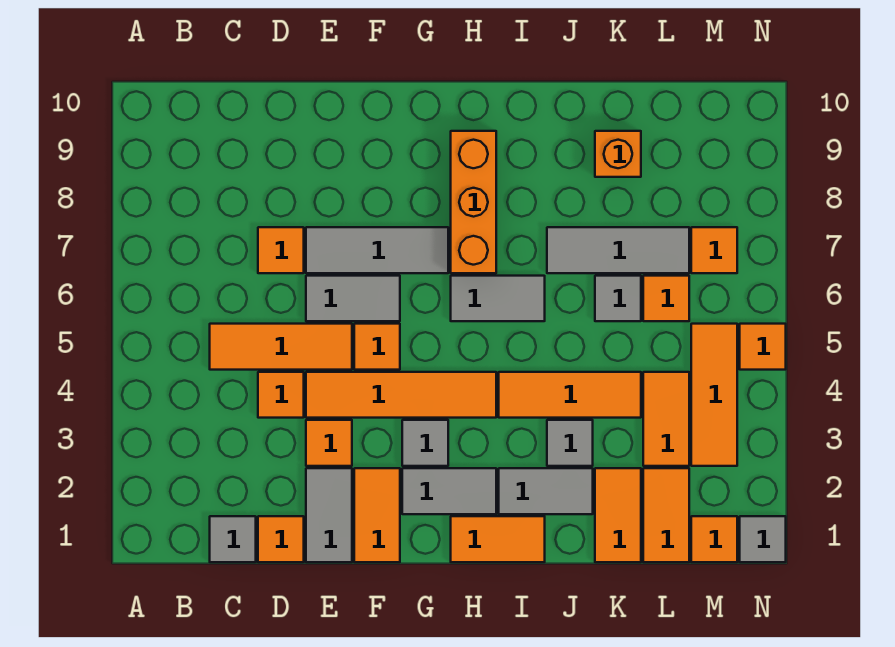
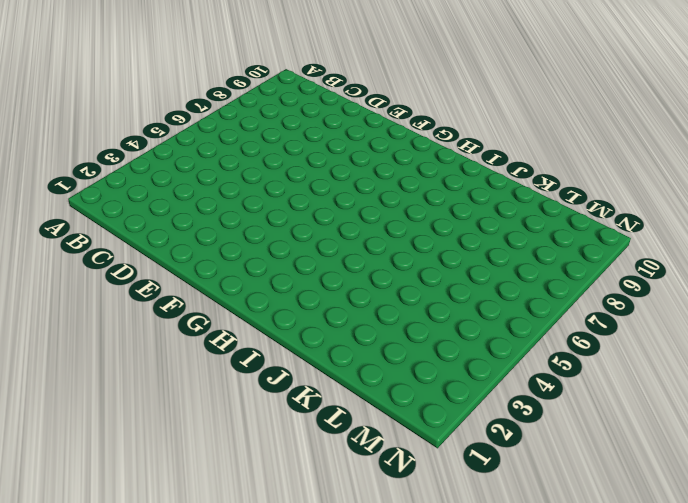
none -> grey 1x1 tile [210,516,256,562]
none -> orange 1x3 tile [210,324,352,370]
none -> orange 1x1 tile [258,516,304,562]
none -> orange 1x1 tile [258,372,304,418]

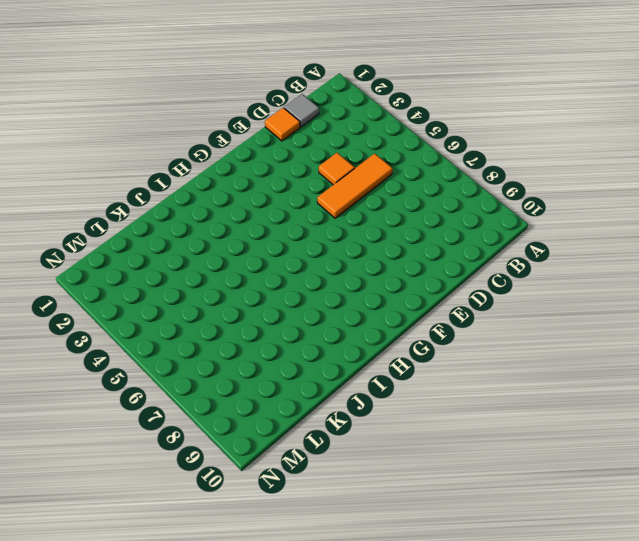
none -> orange 1x1 tile [258,227,304,273]
none -> grey 1x2 tile [306,468,352,562]
none -> orange 1x1 tile [306,420,352,466]
none -> orange 1x4 tile [306,372,496,418]

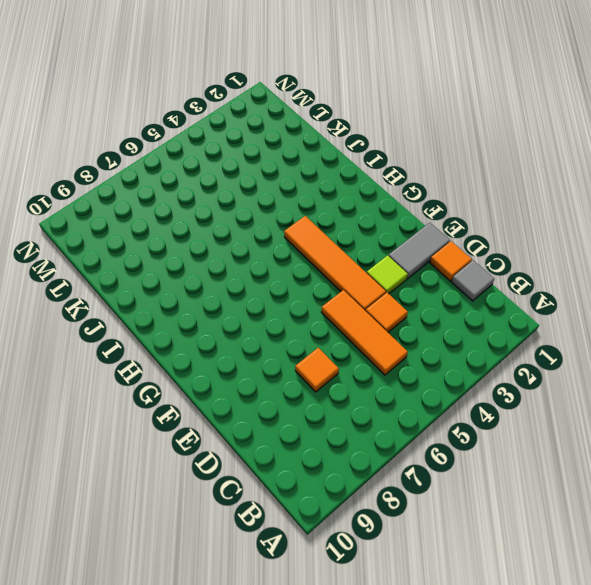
lime 1x1 tile [367,255,408,294] -> orange 1x1 tile [306,420,352,466]
none -> grey 1x2 tile [306,276,400,321]
none -> grey 1x3 tile [306,227,448,273]
none -> orange 1x2 tile [354,468,400,562]
none -> orange 1x1 tile [354,324,400,370]

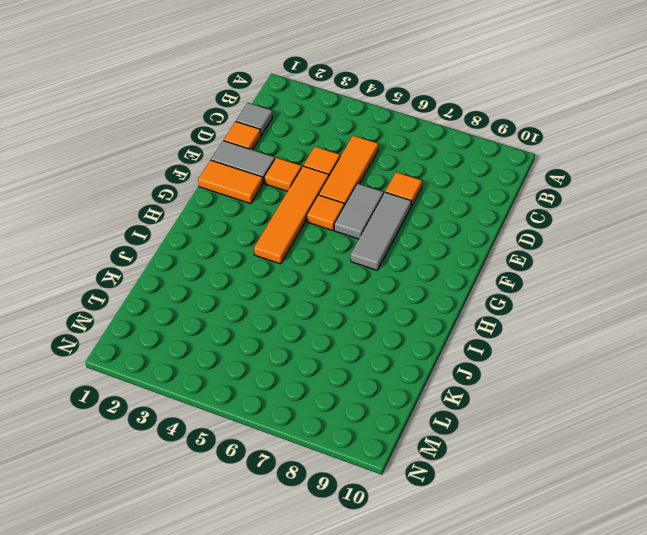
none -> grey 1x2 tile [402,468,496,514]
none -> grey 1x1 tile [402,420,448,466]
none -> orange 1x2 tile [451,516,545,562]
none -> grey 1x2 tile [451,276,545,321]

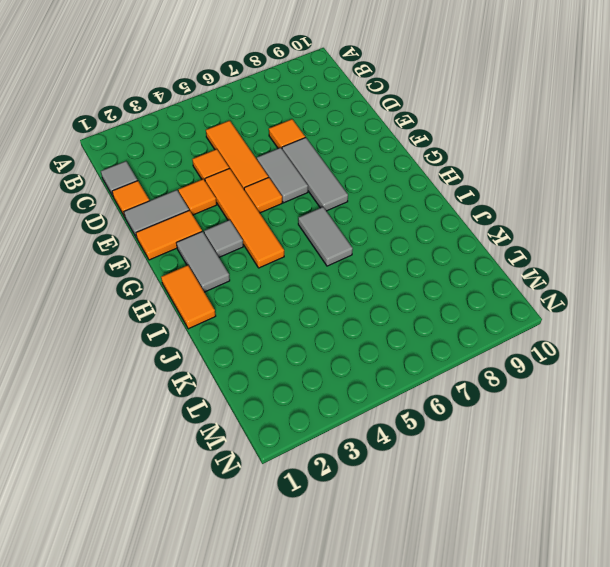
none -> orange 1x3 brick [451,131,496,273]
none -> grey 1x2 tile [499,468,593,514]
none -> orange 1x3 tile [499,372,641,418]
none -> grey 1x1 tile [547,420,593,466]

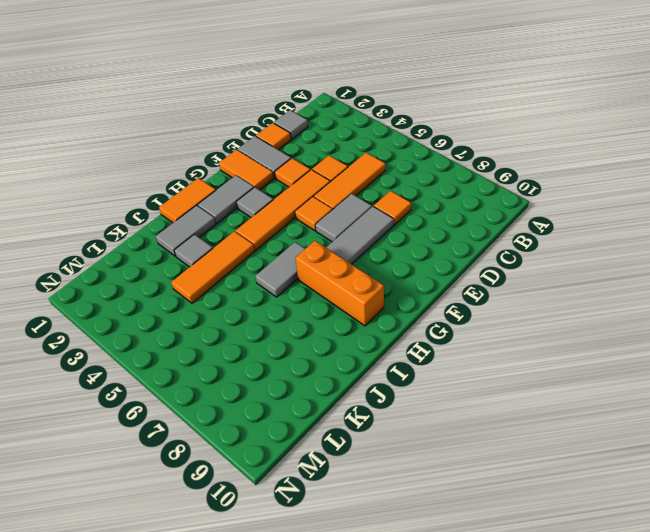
none -> grey 1x3 tile [547,227,689,273]
none -> orange 1x2 tile [595,468,641,562]
none -> grey 1x1 tile [595,276,641,321]
none -> orange 1x1 brick [595,131,641,177]

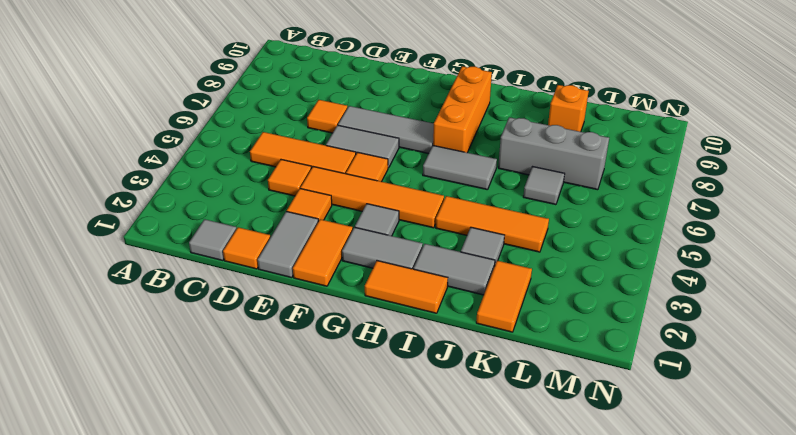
grey 1x3 brick [498,117,609,190] -> grey 1x3 tile [547,227,689,273]
none -> orange 1x2 tile [643,468,689,562]
none -> orange 1x2 tile [643,372,689,466]
none -> orange 1x1 tile [643,276,689,321]
none -> orange 1x1 tile [691,516,737,562]

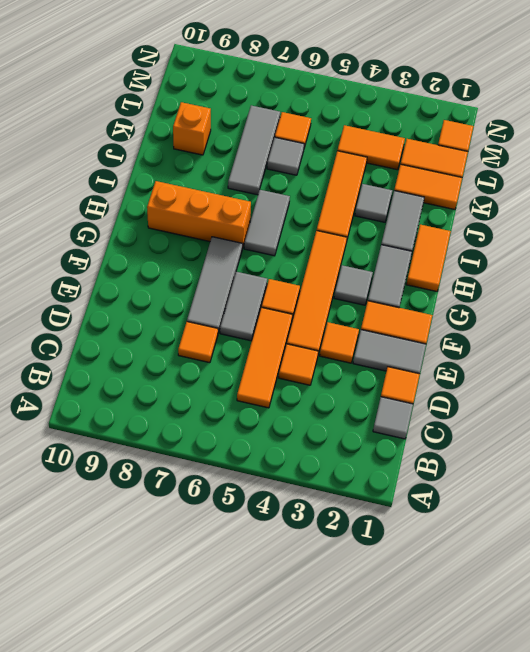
none -> orange 1x3 tile [691,324,737,466]
none -> orange 1x1 tile [691,227,737,273]
none -> grey 1x1 tile [740,516,786,562]
none -> orange 1x1 tile [740,324,786,370]

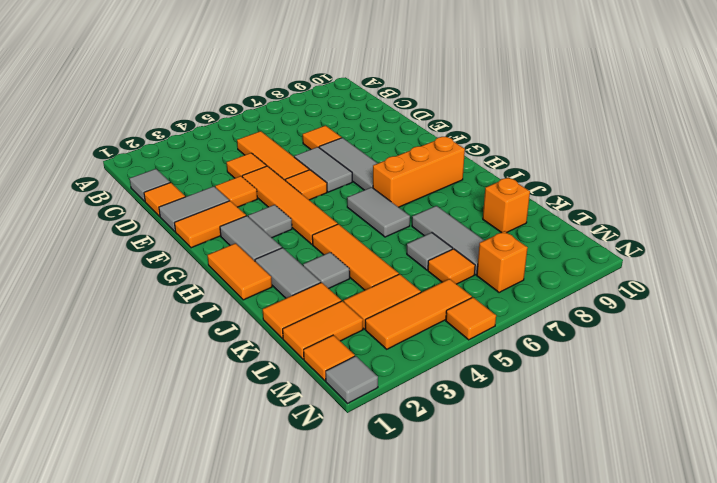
orange 1x1 brick [477,231,528,293] -> orange 1x1 tile [691,227,737,273]

